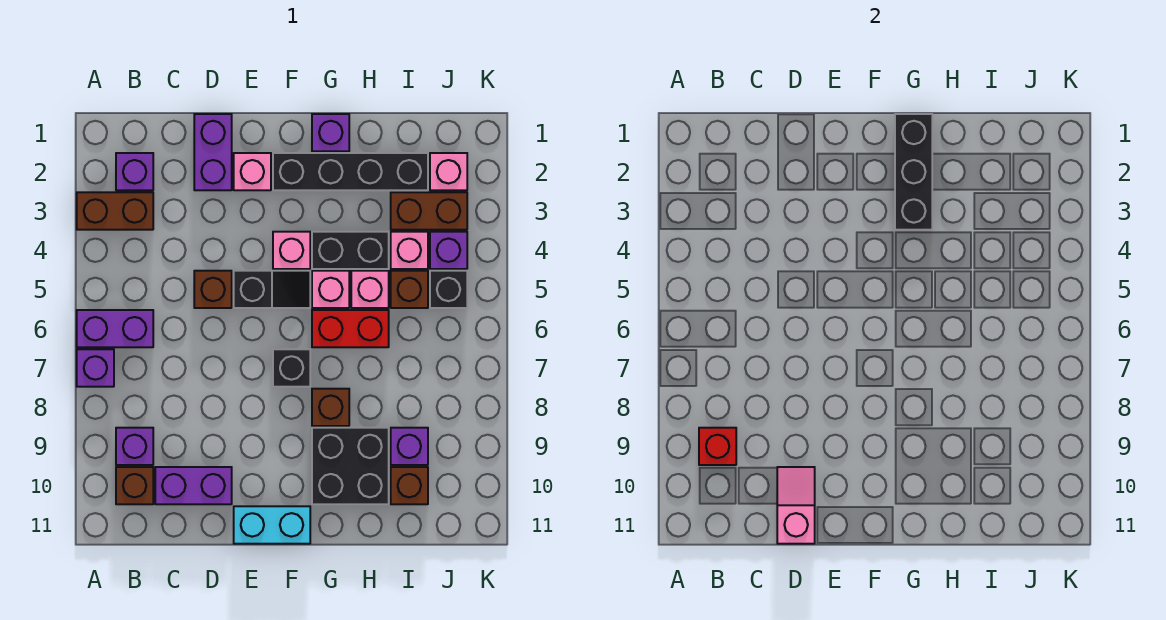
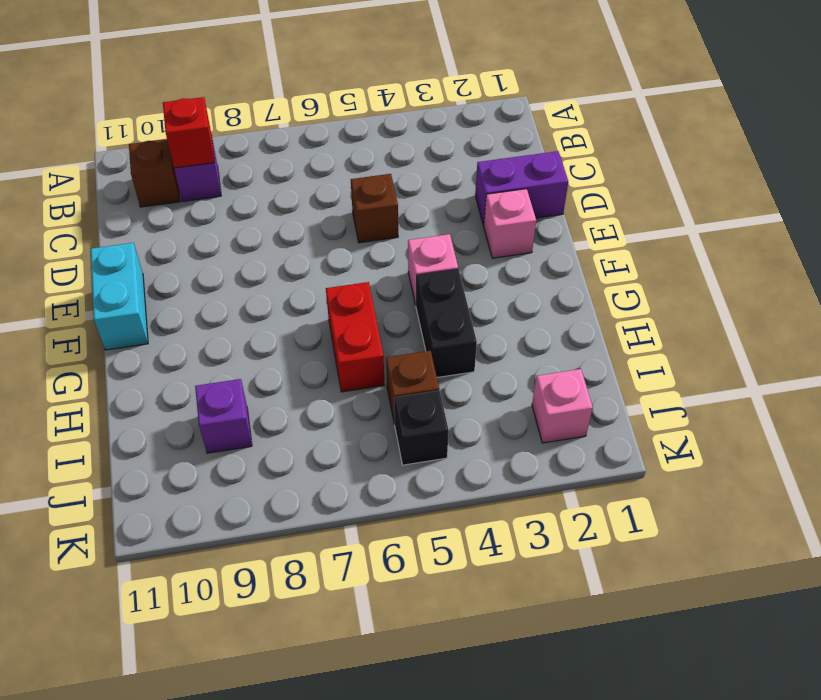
none -> brown 1x2 brick [77,192,153,230]
none -> purple 1x2 brick [77,310,153,347]
none -> purple 1x1 brick [77,349,114,387]
none -> purple 1x1 brick [116,153,153,190]

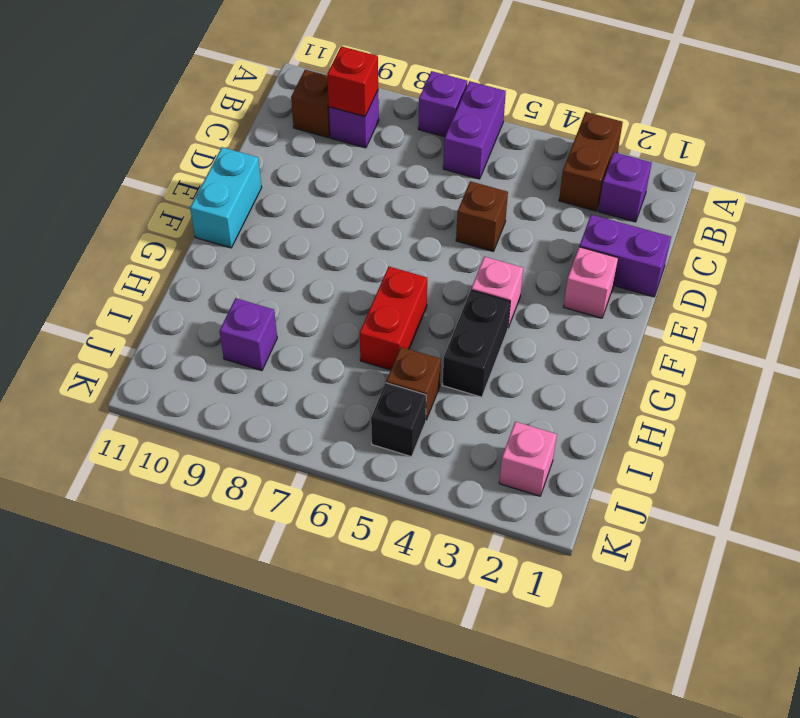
none -> purple 1x2 brick [155,467,232,504]
none -> black 1x2 slope [234,271,310,308]
none -> black 1x4 brick [273,153,428,190]
none -> black 1x1 brick [273,349,310,387]

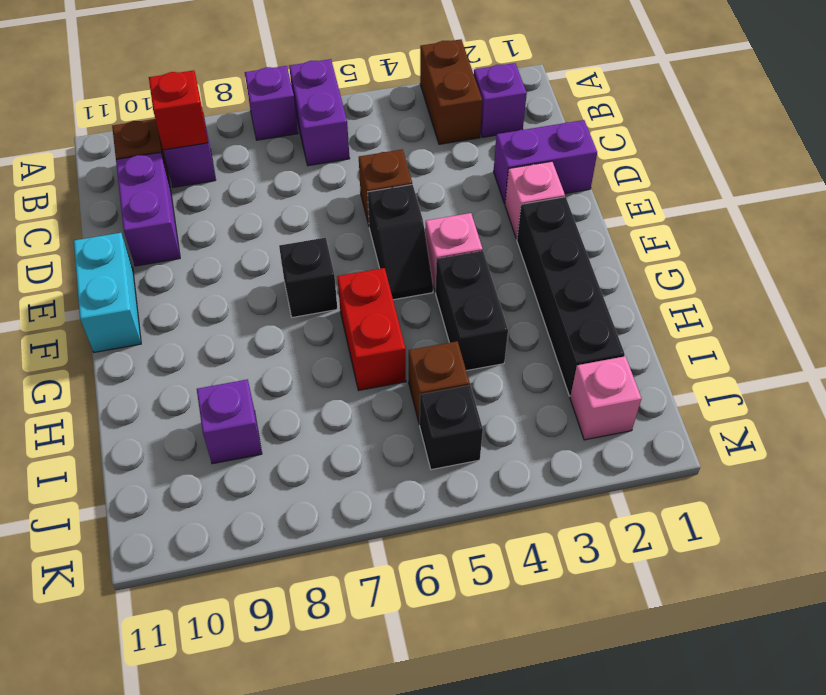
none -> purple 1x1 brick [312,114,349,151]
none -> pink 1x1 brick [312,271,349,308]
none -> brown 1x1 brick [312,389,349,426]
none -> black 2x2 brick [312,428,389,504]

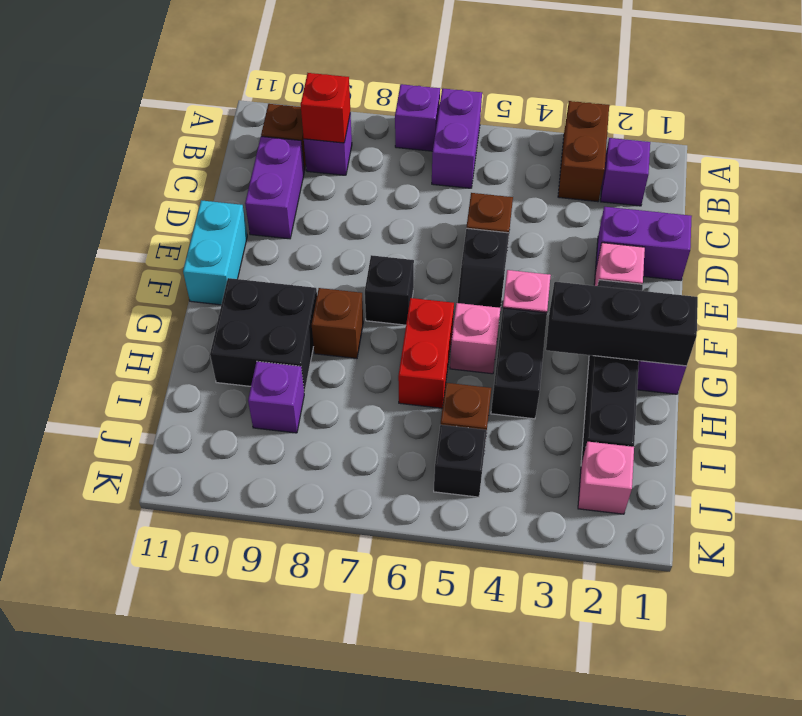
none -> pink 1x1 brick [351,271,389,308]
none -> brown 1x2 brick [391,192,467,230]
none -> pink 1x1 brick [391,232,428,269]
none -> brown 1x1 brick [391,467,428,504]

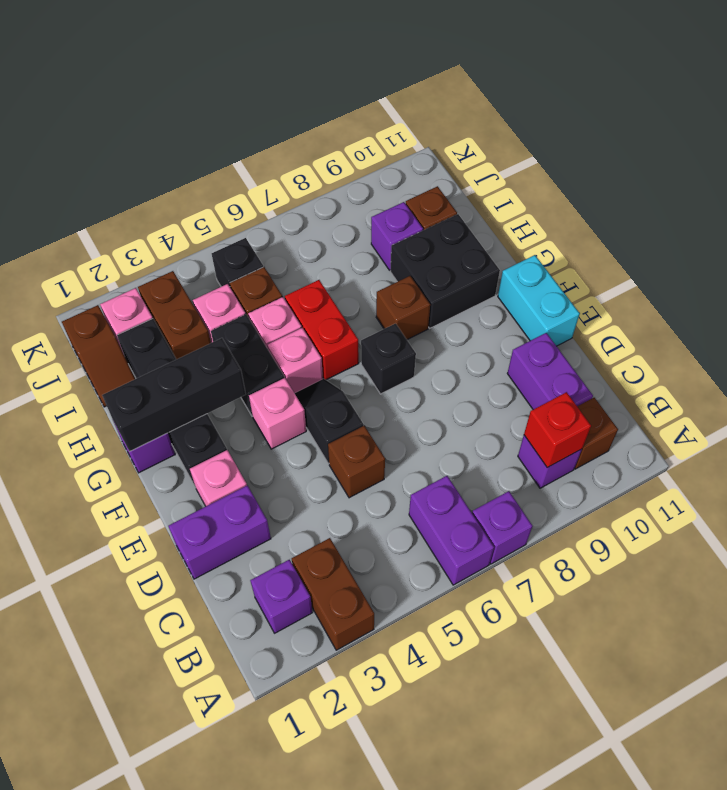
brown 1x2 slope [62,305,135,407] -> none
none -> purple 1x1 brick [430,232,467,269]
none -> pink 1x2 slope [777,467,815,544]

